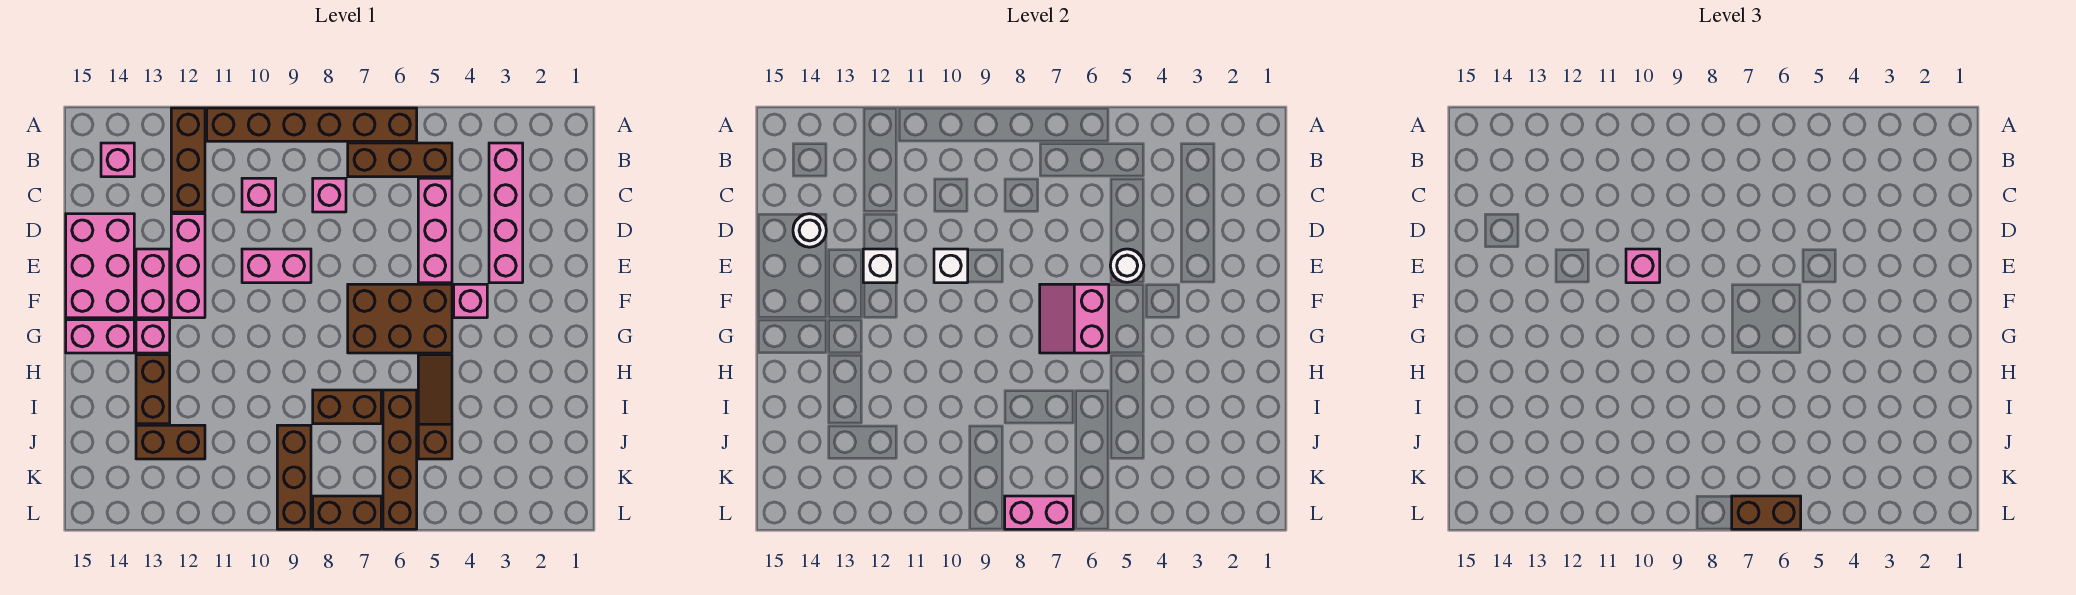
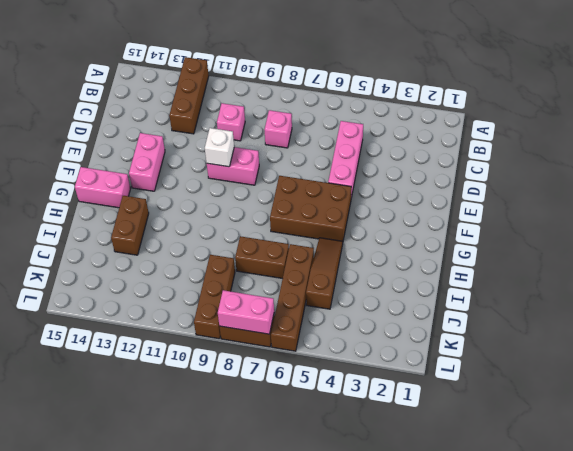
none -> brown 1x6 brick [207,108,417,141]
none -> pink 1x4 brick [489,143,523,283]
none -> brown 1x3 brick [348,143,452,177]
none -> pink 1x1 brick [101,143,134,177]

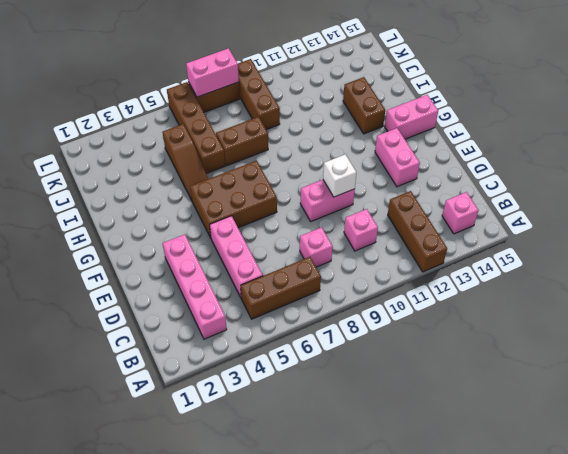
none -> brown 1x6 brick [207,108,417,141]
none -> pink 1x3 brick [171,214,205,318]
none -> pink 2x3 brick [66,214,134,318]
none -> pink 1x1 brick [454,284,487,318]

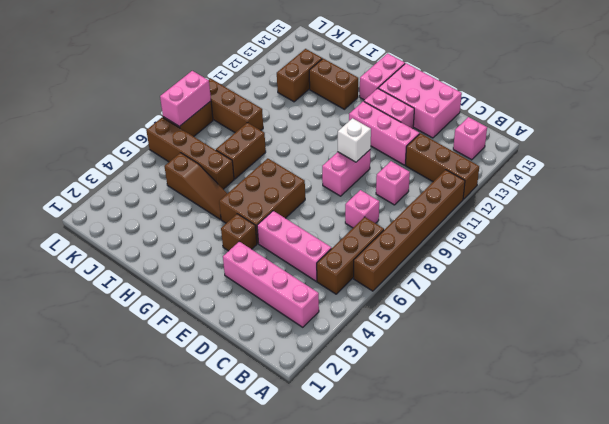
brown 1x1 brick [221,214,257,251] -> pink 1x1 brick [454,284,487,318]
none -> pink 1x1 brick [136,320,170,353]
none -> white 1x1 round brick [793,214,826,247]
none -> white 1x1 round brick [1110,249,1144,282]
none -> white 1x1 brick [863,249,897,283]

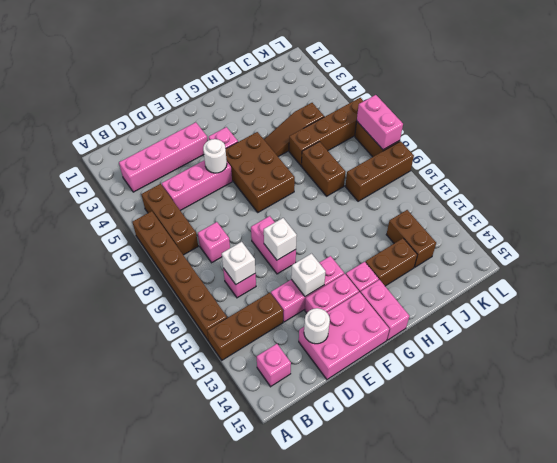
white 1x1 brick [222,242,255,284] -> none
none -> pink 2x2 slope [1040,284,1109,353]
none -> pink 1x1 brick [1626,249,1660,283]
none -> brown 1x2 brick [1732,496,1801,529]

